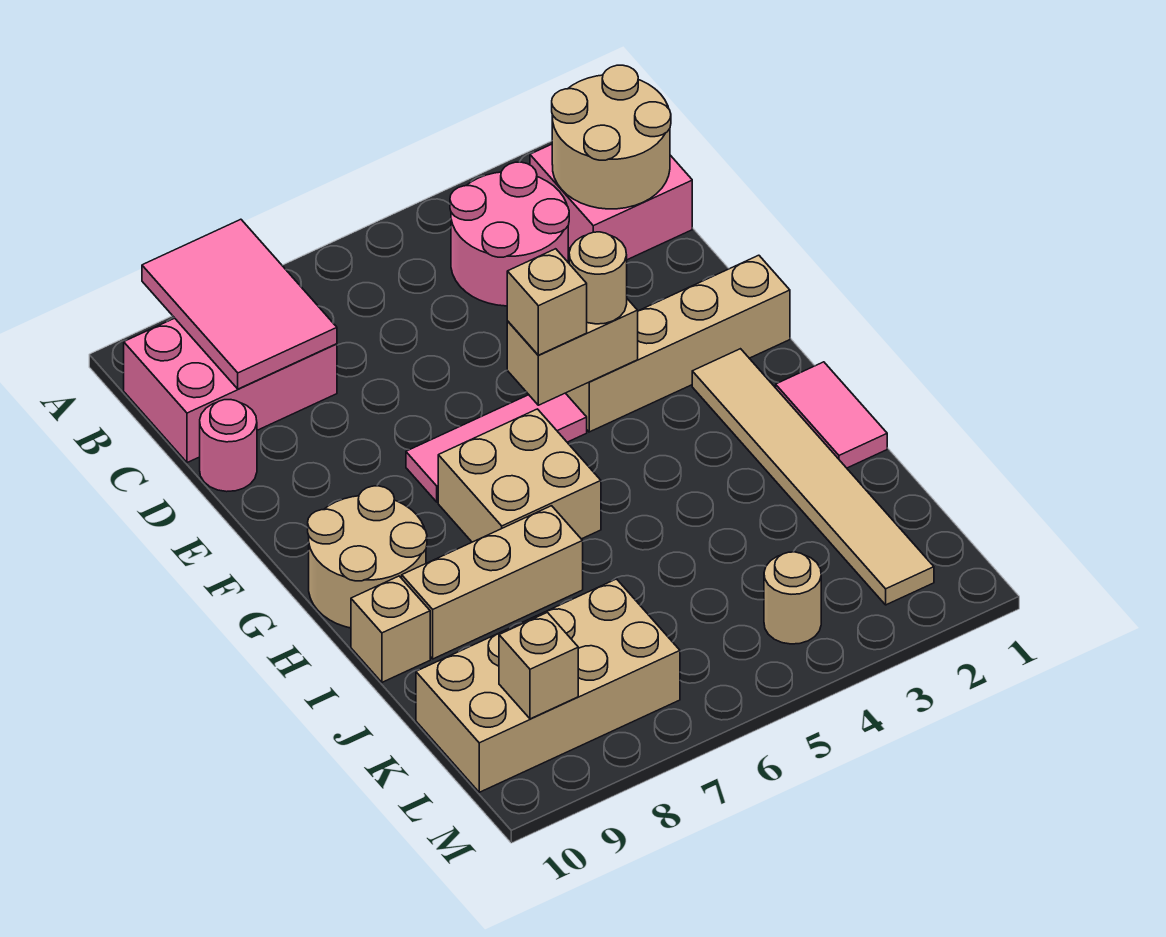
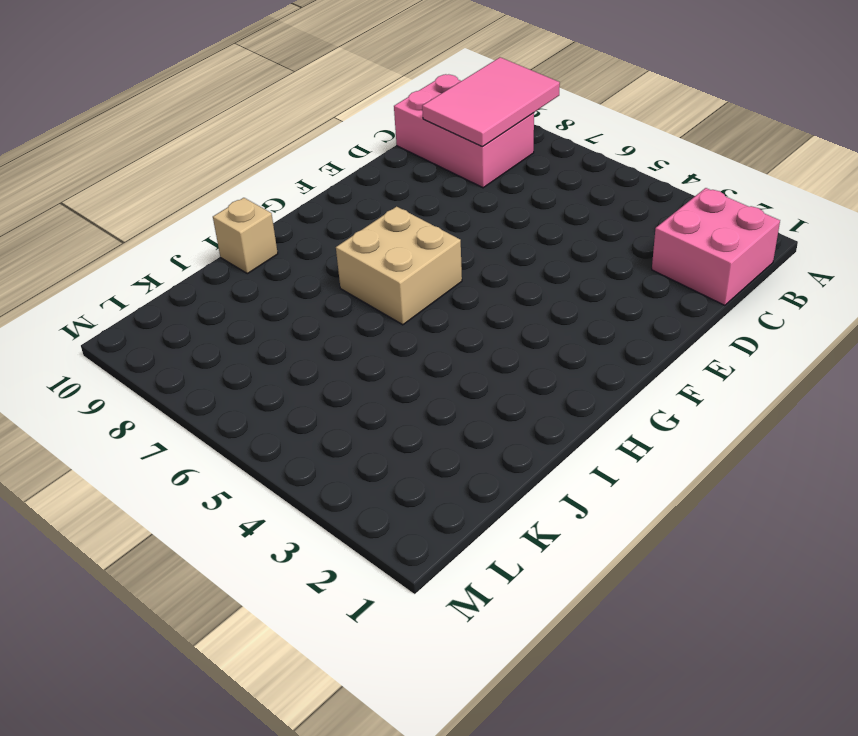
none -> pink 2x2 round brick [450,162,569,306]
none -> pink 1x1 round brick [200,400,257,492]
none -> tan 1x4 brick [566,255,790,432]

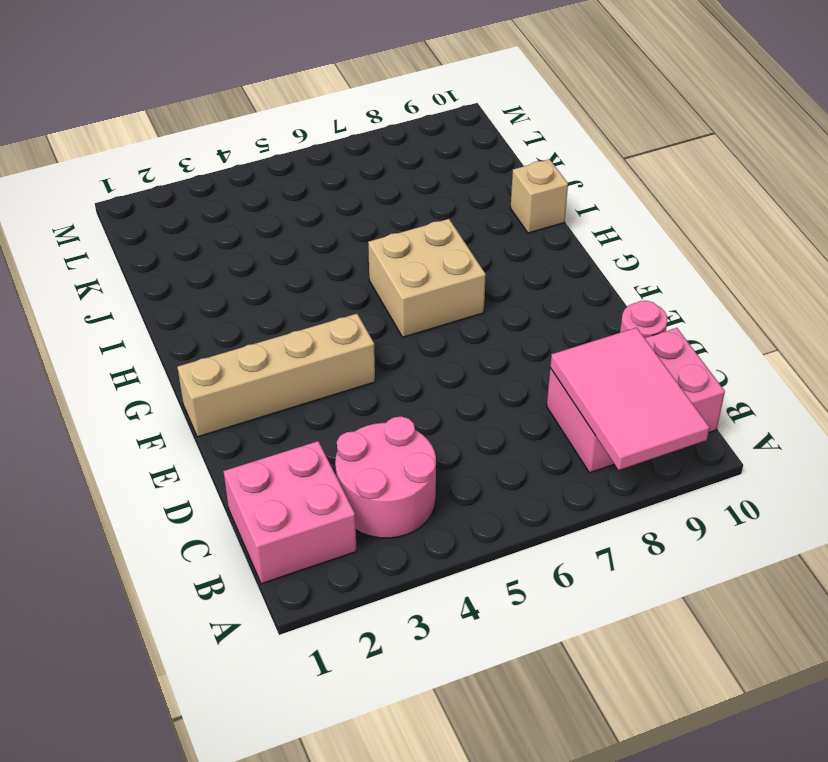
none -> pink 1x3 tile [406,393,587,502]
none -> tan 1x6 tile [692,349,934,605]
none -> tan 2x2 round brick [308,486,427,628]

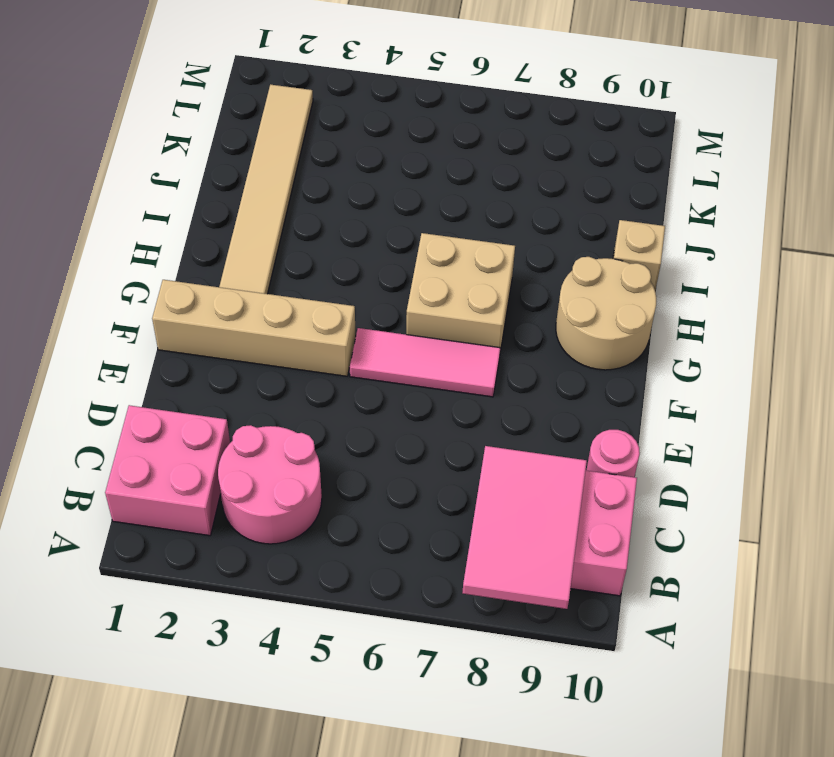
none -> pink 1x2 tile [776,362,887,468]
none -> tan 1x3 brick [402,506,583,659]
none -> tan 2x4 brick [416,579,680,792]

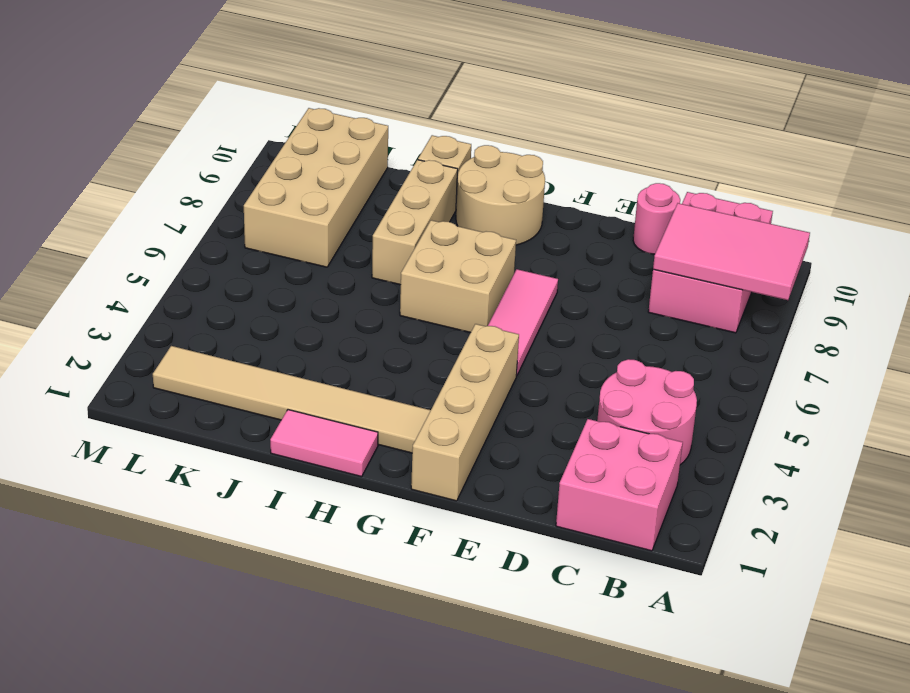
none -> tan 1x1 round brick [764,552,821,644]
none -> tan 2x2 round brick [552,65,671,209]
none -> tan 1x2 brick [507,299,638,405]

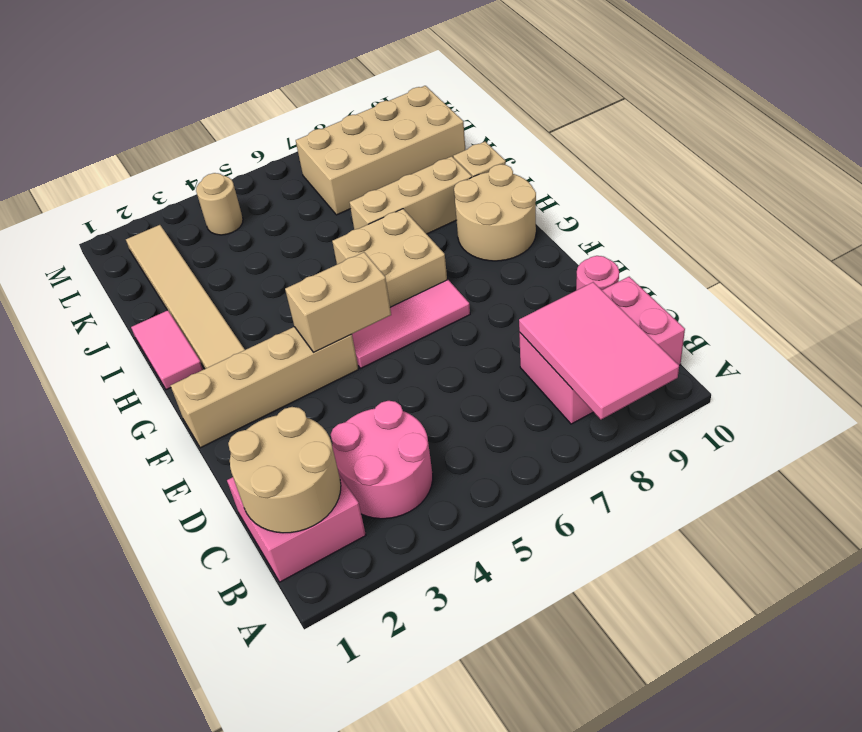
none -> tan 1x1 brick [499,612,578,719]
none -> tan 1x1 round brick [569,232,627,324]
none -> tan 1x1 brick [507,249,587,355]

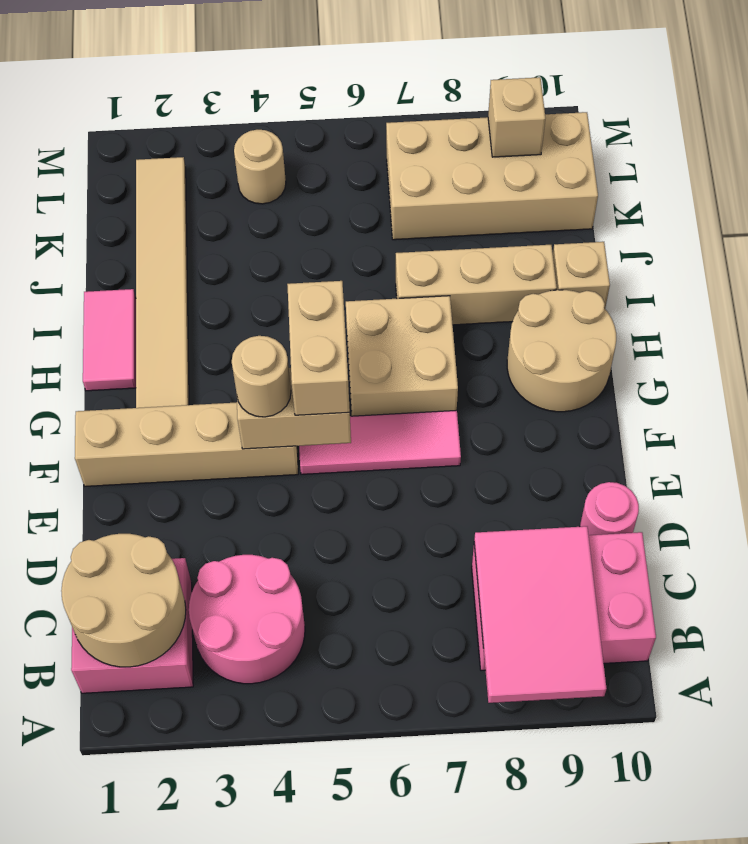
tan 1x2 brick [287,281,350,415] -> tan 1x1 brick [507,249,587,355]

